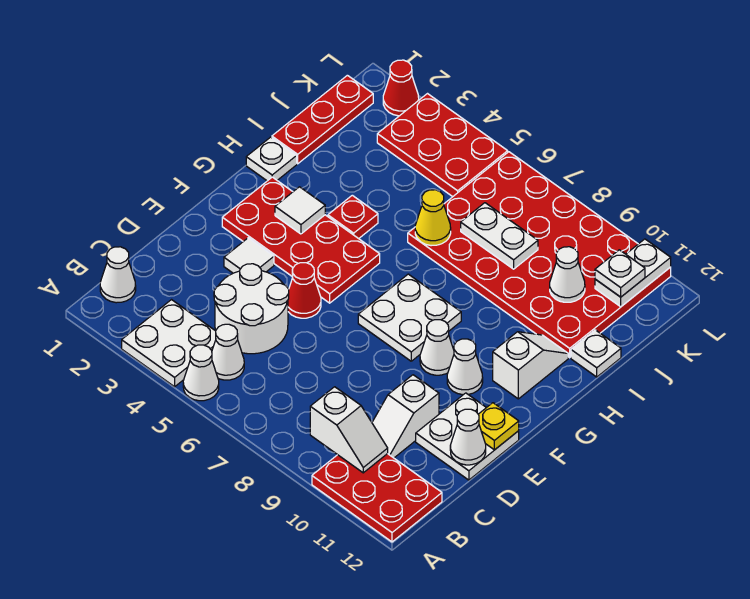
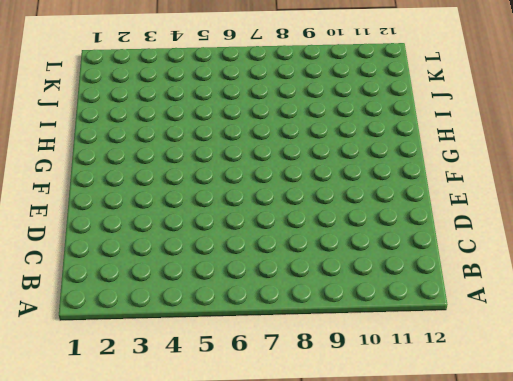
none -> white 2x2 plate [122,300,216,387]
none -> white 1x1 cone [183,345,219,401]
none -> red 2x3 plate [312,454,442,542]
none -> white 1x1 cone [100,247,136,303]

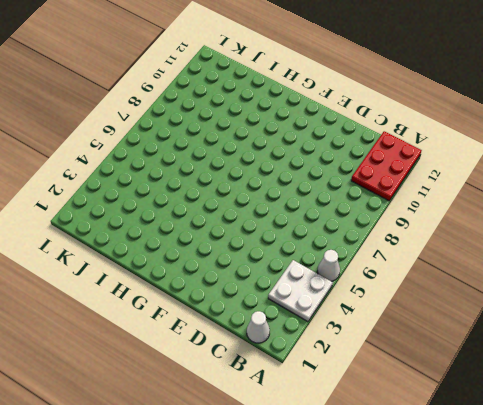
none -> white 1x1 cone [212,324,244,380]
none -> white 2x2 round brick [214,264,289,354]
none -> white 1x2 slope [372,375,439,458]
none -> white 2x2 plate [416,393,519,480]

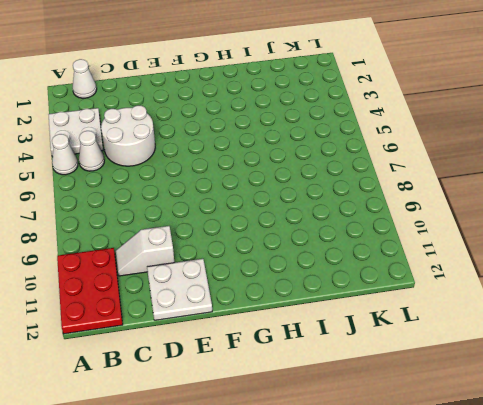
none -> white 1x1 tile [224,238,274,273]
none -> red 1x1 cone [288,263,321,318]
none -> red 2x4 plate [222,177,380,303]
none -> white 2x2 plate [358,274,461,361]

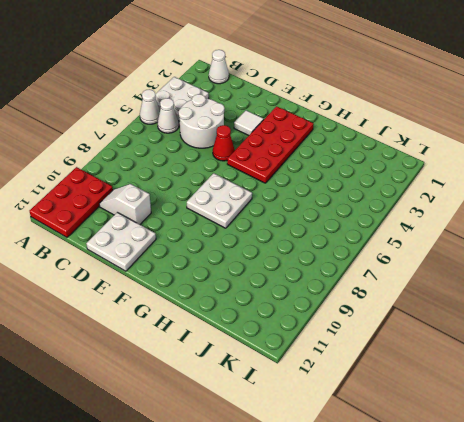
none -> white 1x1 cone [420,320,454,375]
none -> white 1x1 cone [447,339,483,395]
none -> white 1x2 slope [493,332,568,399]
none -> white 1x1 plate [246,137,297,181]

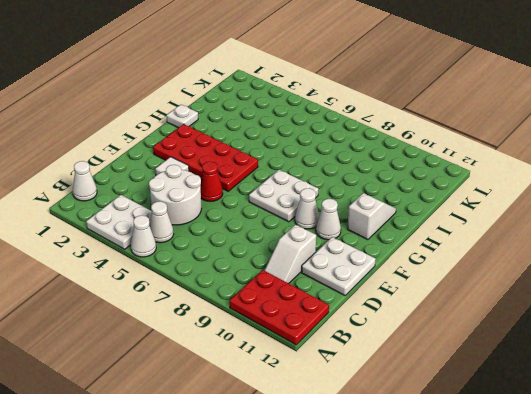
none -> red 1x1 plate [328,195,378,239]
none -> red 1x3 plate [272,75,373,164]
none -> red 4x6 plate [408,152,671,358]
none -> white 1x1 plate [571,330,621,377]

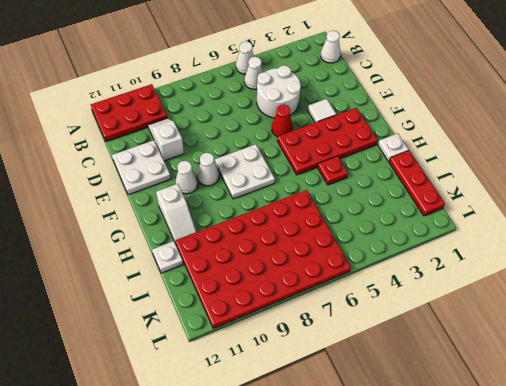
none -> white 2x2 plate [122,300,216,387]
none -> red 2x3 plate [377,94,508,197]
none -> red 1x1 cone [383,60,419,116]
none -> white 1x2 slope [310,387,388,473]

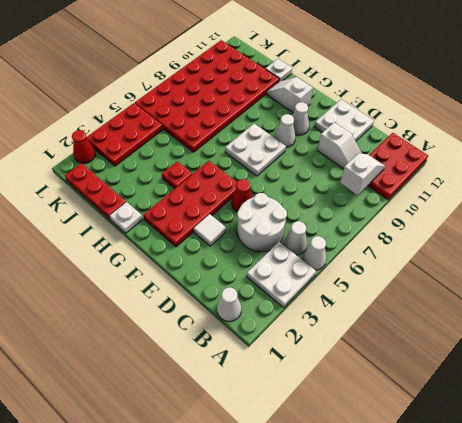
none -> white 1x1 cone [450,409,486,465]
none -> yellow 1x1 plate [478,403,519,450]
none -> white 1x1 tile [275,187,325,234]
none -> yellow 1x1 cone [415,190,451,246]

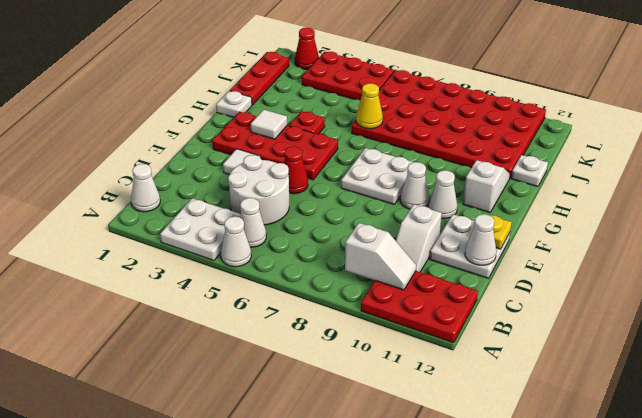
none -> white 1x2 plate [461,203,538,269]
none -> white 1x1 cone [550,247,585,302]
none -> white 1x2 plate [595,239,671,307]
none -> white 1x1 plate [595,250,645,297]

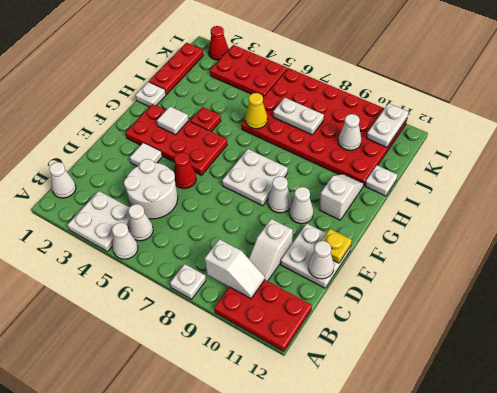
white 1x1 plate [170,264,206,299] -> white 1x1 plate moved to [595,250,645,297]

